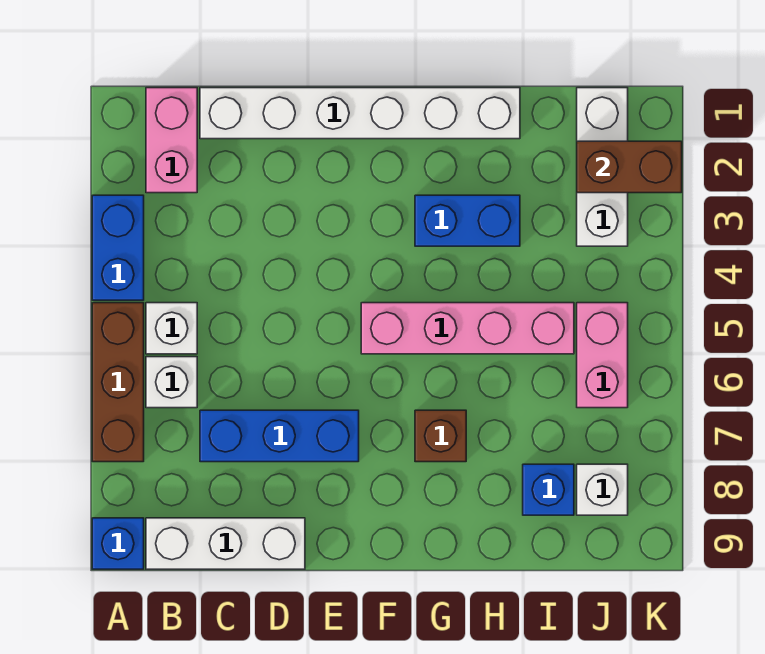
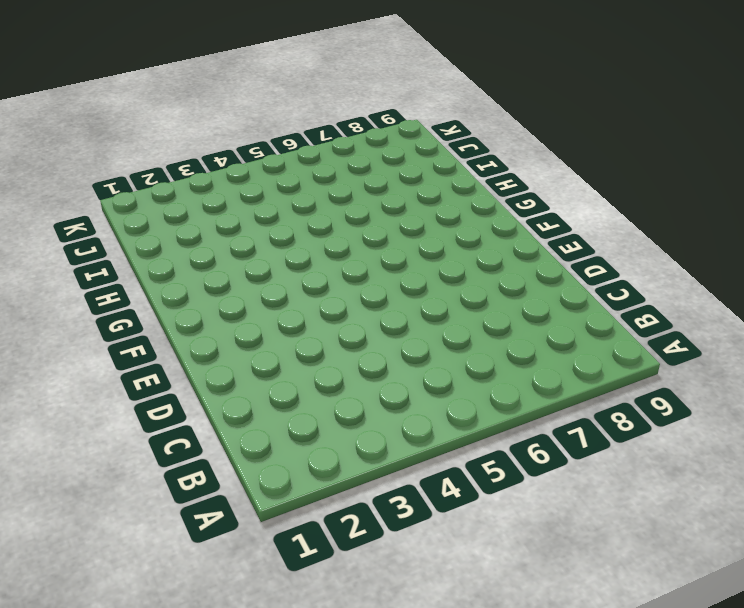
none -> blue 1x2 brick [92,195,144,300]
none -> brown 1x3 brick [92,303,144,462]
none -> blue 1x1 brick [92,518,144,569]

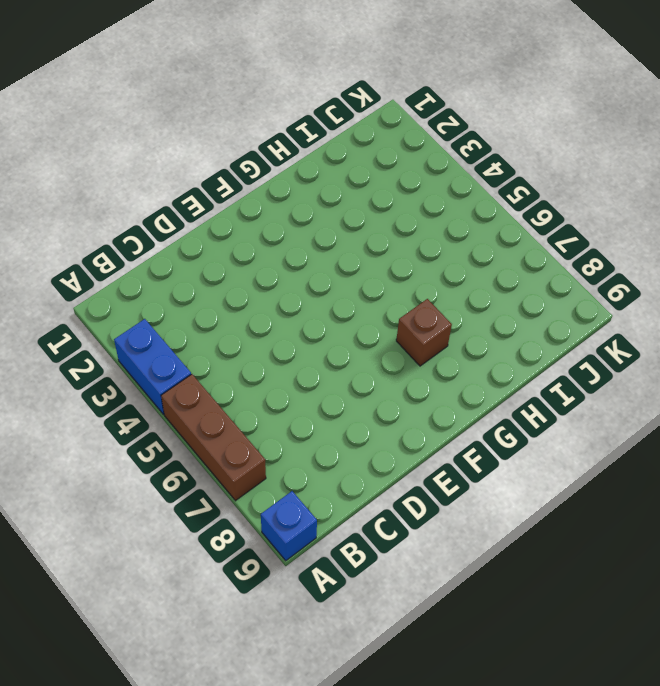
none -> pink 1x2 brick [146,88,197,193]
none -> white 1x1 brick [146,303,197,354]
none -> white 1x1 brick [146,357,197,408]

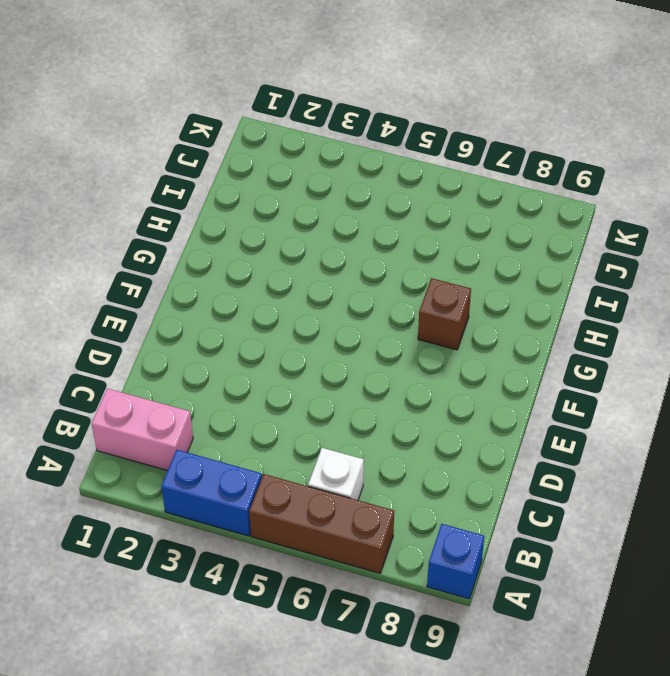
none -> white 1x1 brick [146,303,197,354]
none -> white 1x3 brick [146,518,305,569]
none -> white 1x6 brick [200,88,520,139]

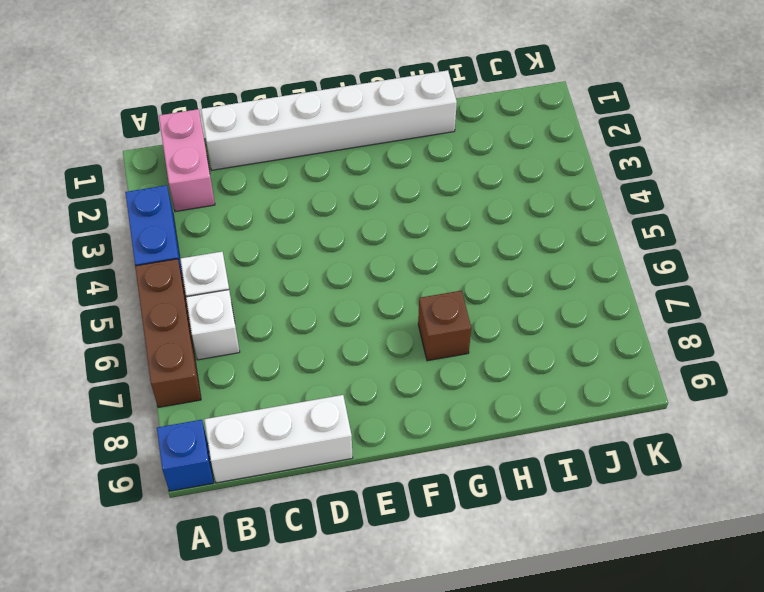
none -> blue 1x3 brick [200,410,359,462]
none -> pink 1x4 brick [361,303,574,354]
none -> blue 1x2 brick [415,195,520,246]

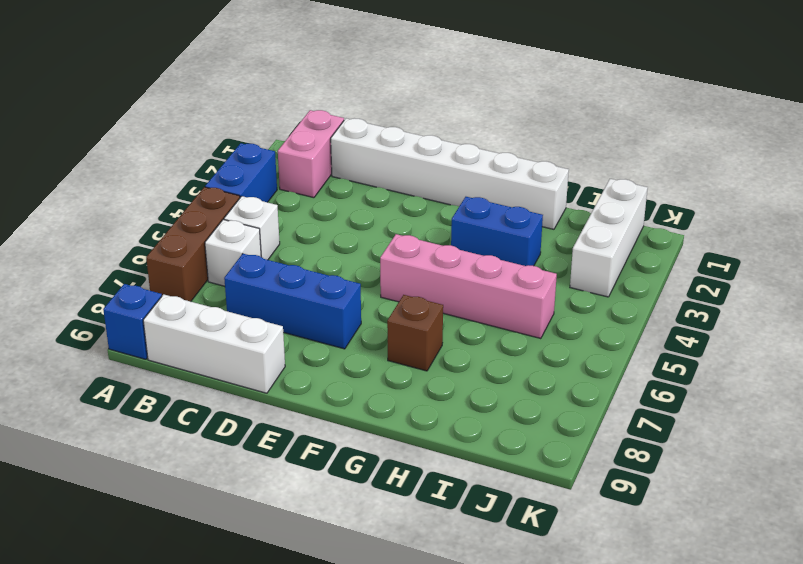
none -> blue 1x1 brick [523,464,574,515]
none -> pink 1x2 brick [577,303,628,408]
none -> white 1x1 brick [577,464,628,515]

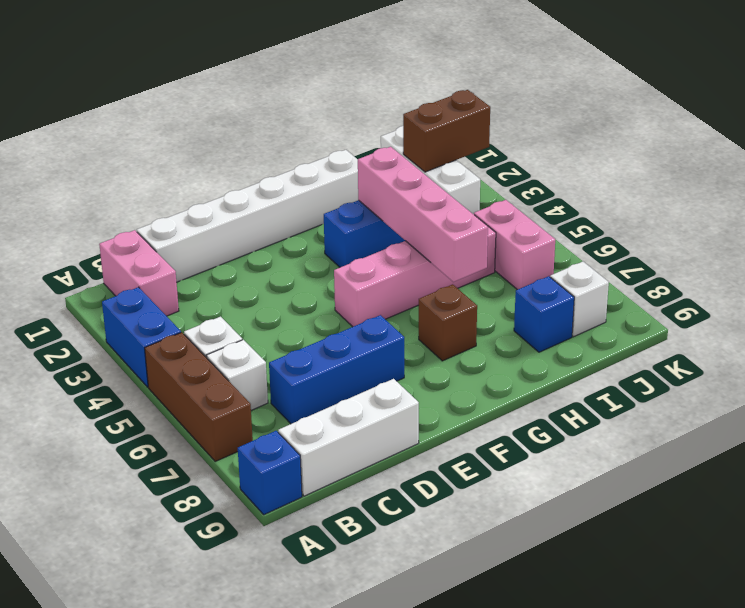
pink 1x4 brick [358,147,488,282] -> none

